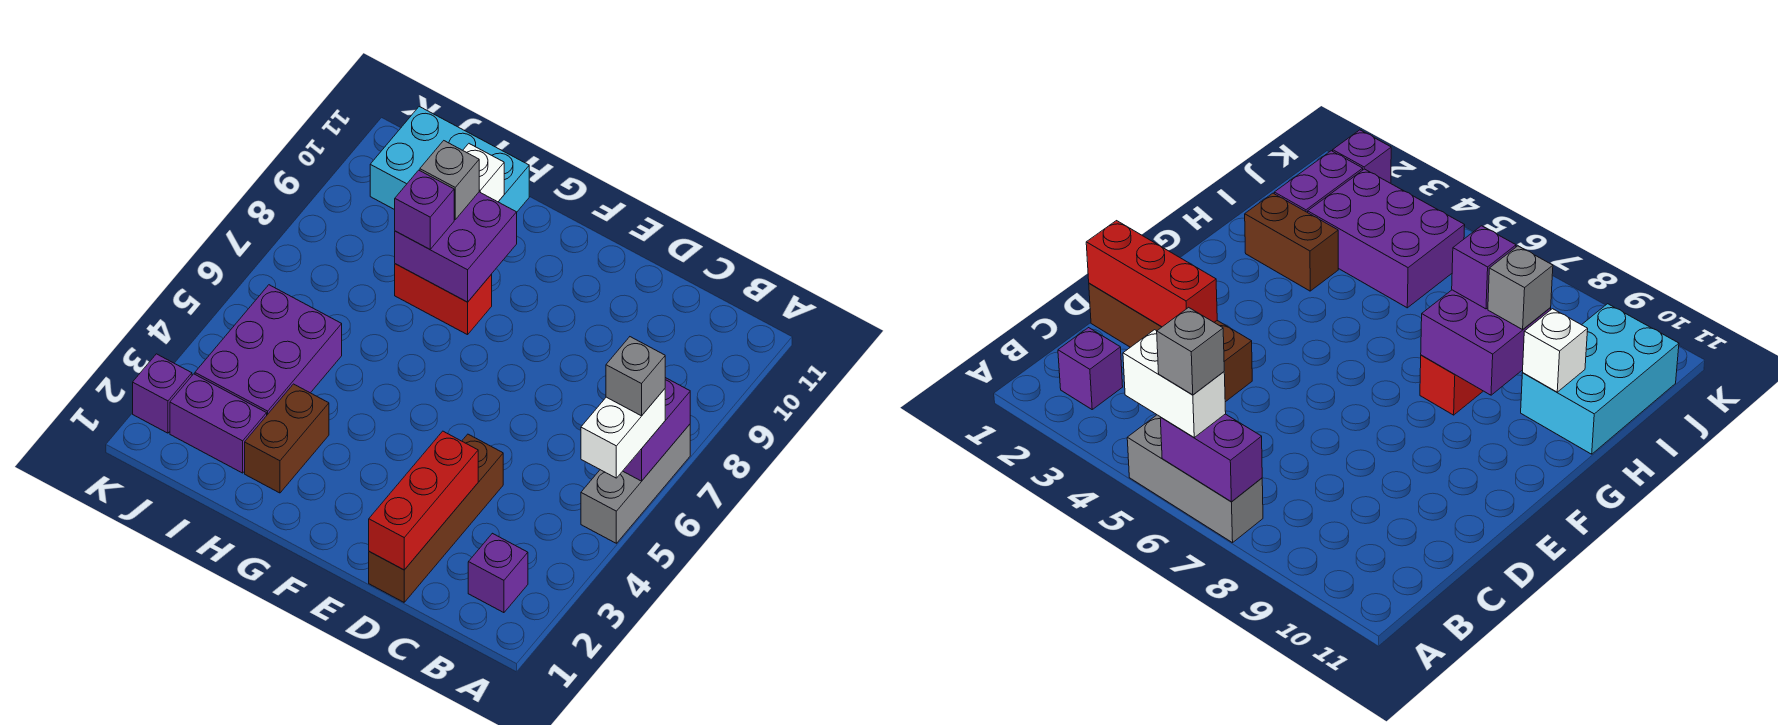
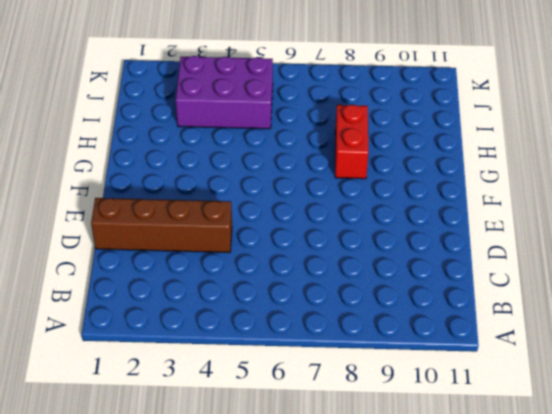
none -> grey 1x3 brick [581,424,690,543]
none -> purple 1x1 brick [468,533,528,613]
none -> brown 1x2 brick [245,384,329,493]

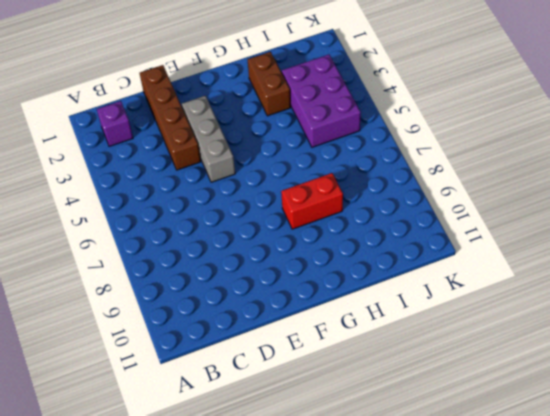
grey 1x3 brick [182,96,235,182] -> grey 1x3 brick moved to [581,424,690,543]
none -> cyan 2x3 brick [370,107,529,212]
none -> purple 1x2 brick [170,374,267,473]
none -> purple 1x1 brick [133,354,192,433]

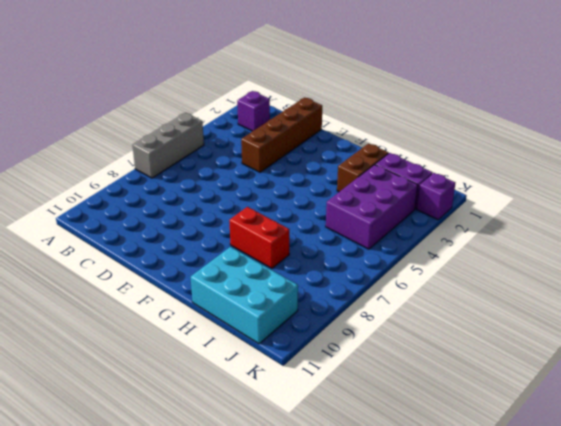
none -> purple 1x2 brick [623,378,690,481]
none -> red 1x3 brick [369,431,478,570]
none -> purple 2x2 brick [395,192,517,302]

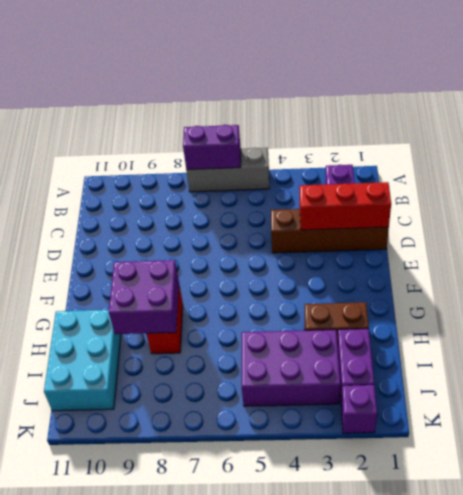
none -> white 1x1 brick [463,144,504,202]
none -> white 1x2 brick [581,389,665,478]
none -> purple 1x1 brick [395,170,454,249]

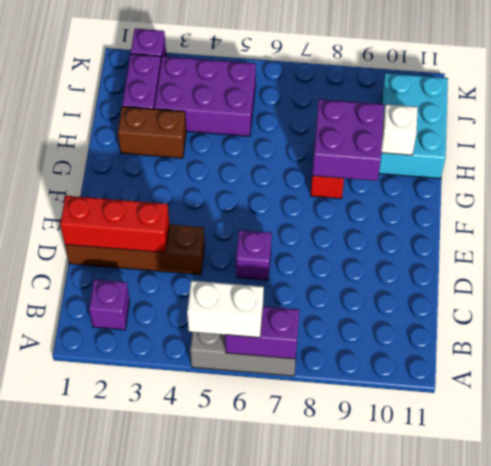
purple 1x1 brick [236,230,272,280] -> purple 1x1 brick moved to [395,170,454,249]
none -> grey 1x1 brick [420,141,479,219]
none -> grey 1x1 brick [606,337,665,416]

